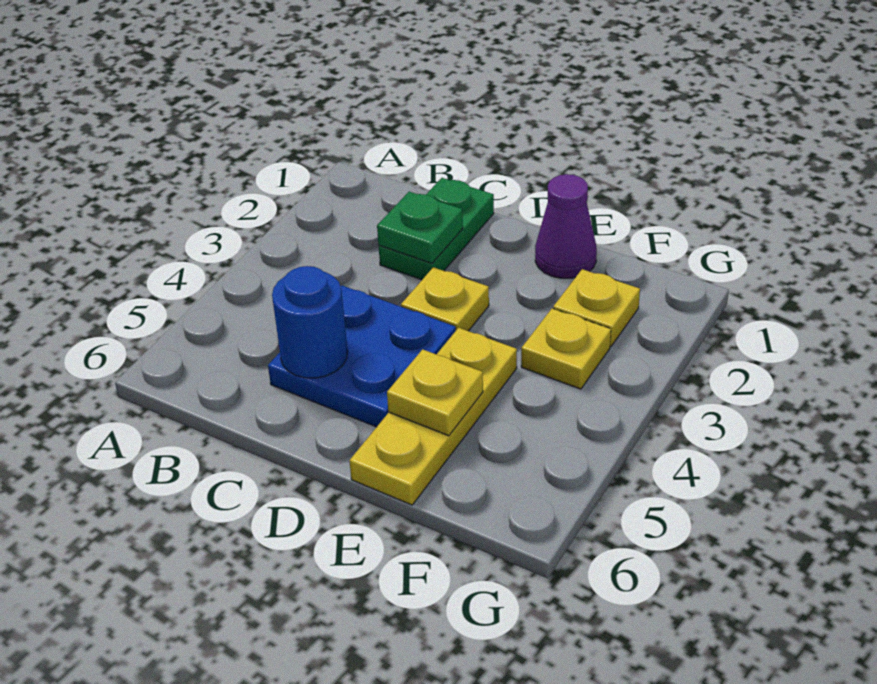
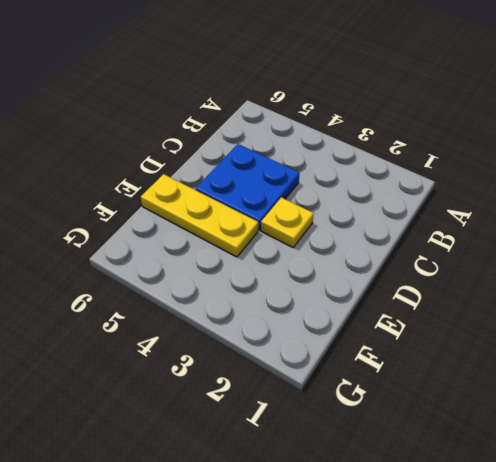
none -> green 1x2 plate [379,178,494,280]
none -> purple 1x1 cone [535,174,597,278]

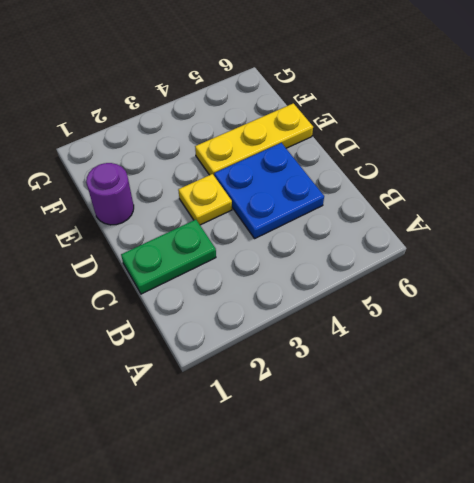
purple 1x1 round brick [86,163,134,225] -> purple 1x1 cone [535,174,597,278]
none -> yellow 1x1 plate [553,269,640,346]
none -> yellow 1x1 plate [521,309,611,389]

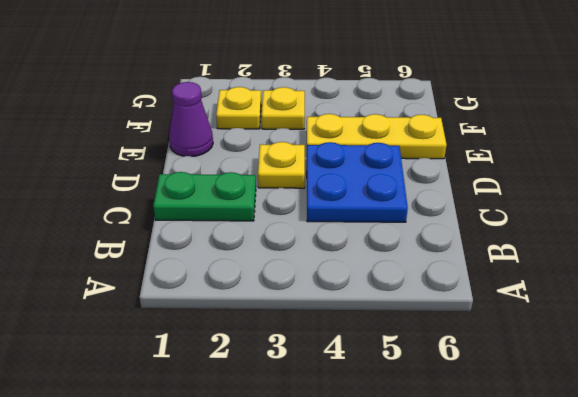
none -> green 1x1 plate [377,192,463,264]
none -> blue 1x1 round brick [272,266,348,378]

